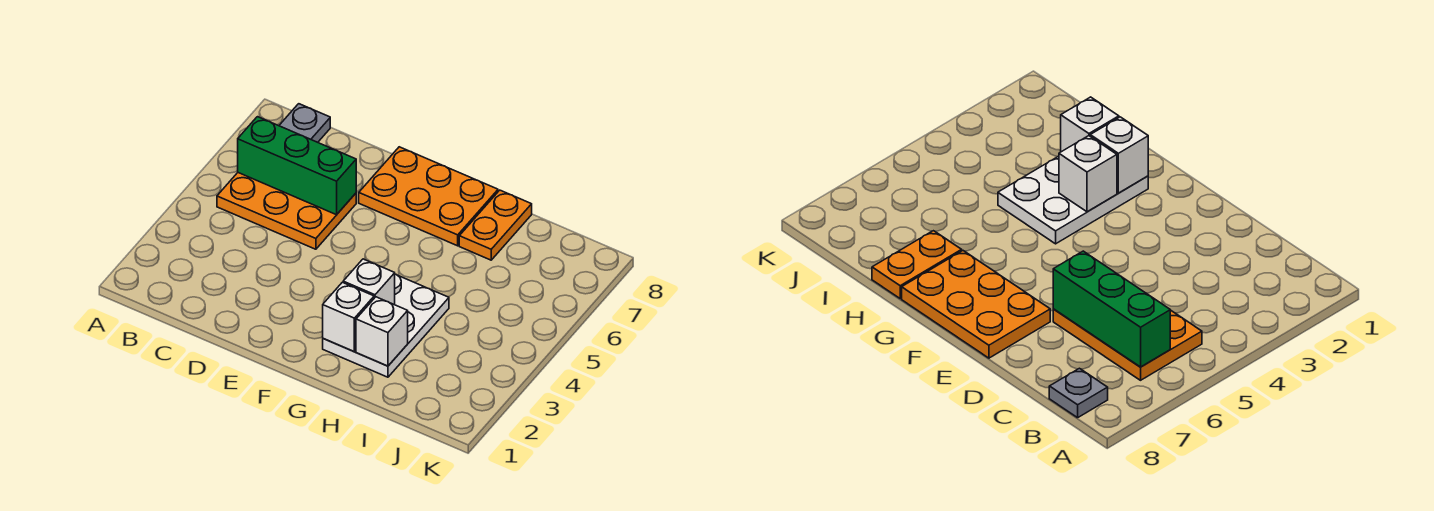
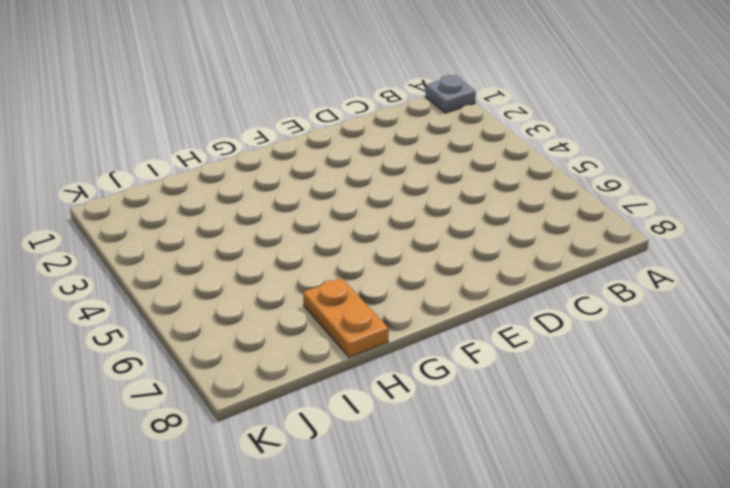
grey 1x1 plate [426,75,476,113] -> grey 1x1 plate moved to [279,104,330,142]
none -> orange 2x3 plate [217,173,356,249]
none -> orange 2x3 plate [359,147,498,246]

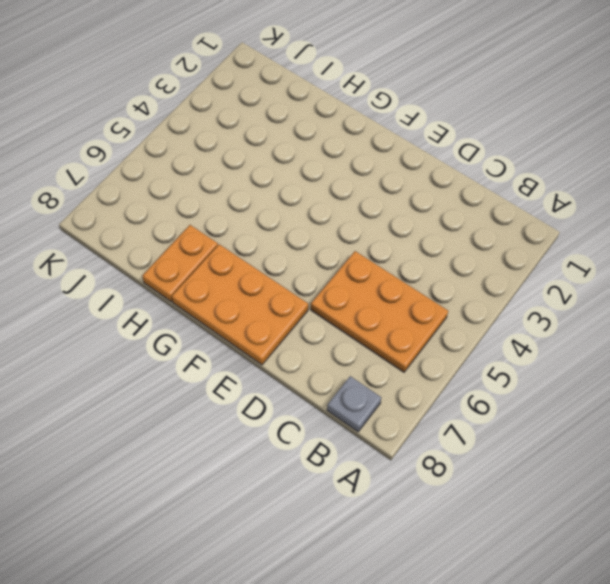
none -> white 2x3 plate [323,274,449,377]
none -> green 1x3 brick [238,117,356,215]

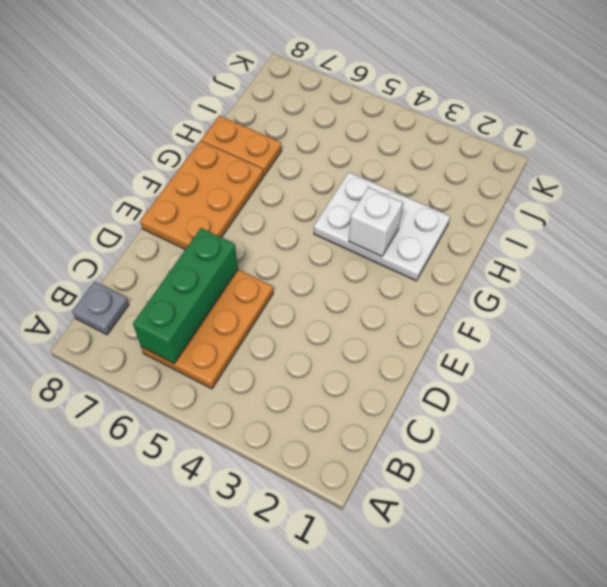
none -> white 1x1 brick [323,282,374,351]
none -> white 1x1 brick [356,297,408,366]

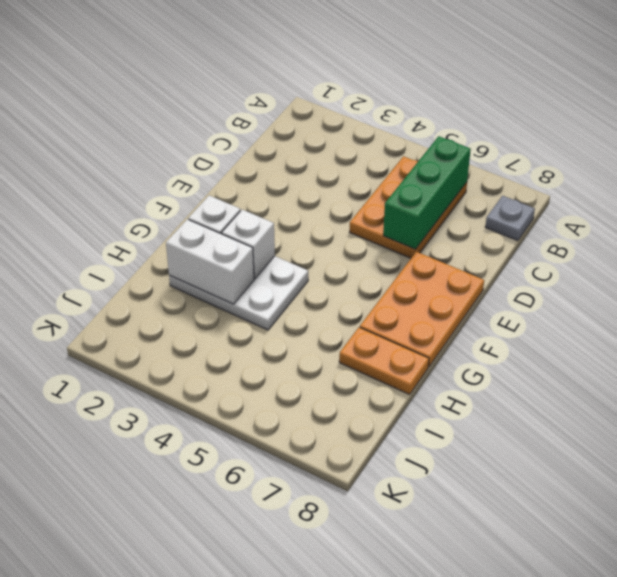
white 1x2 brick [166,219,254,304] -> white 1x1 brick [356,297,408,366]

